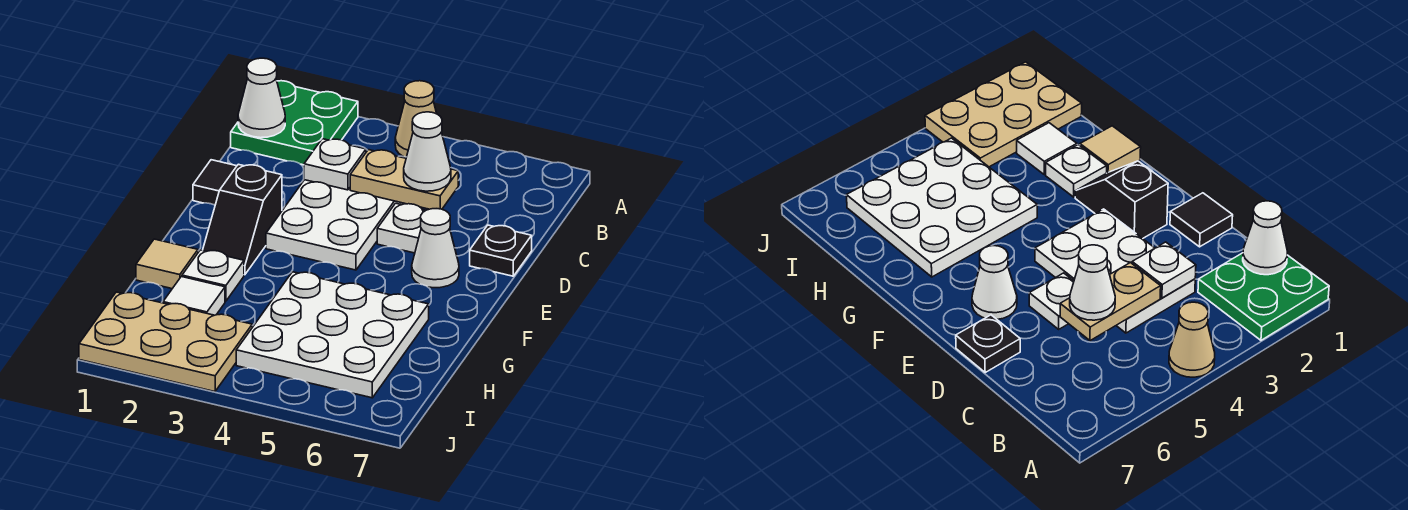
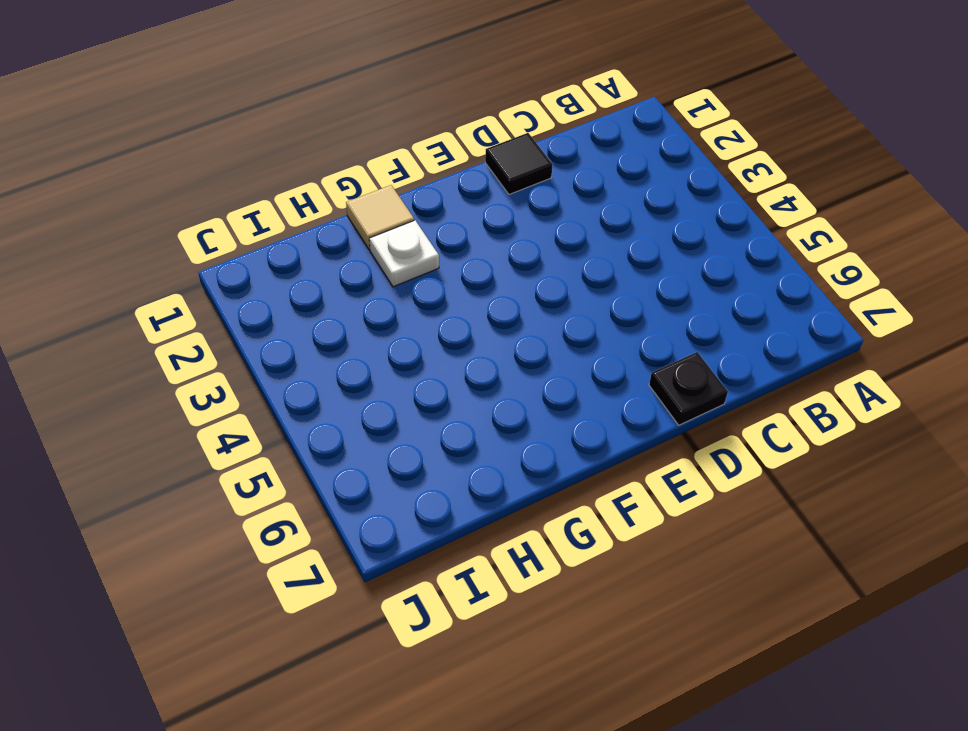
none -> green 2x2 plate [231,81,358,165]
none -> tan 1x1 cone [395,81,437,157]
none -> white 2x3 plate [266,180,404,270]

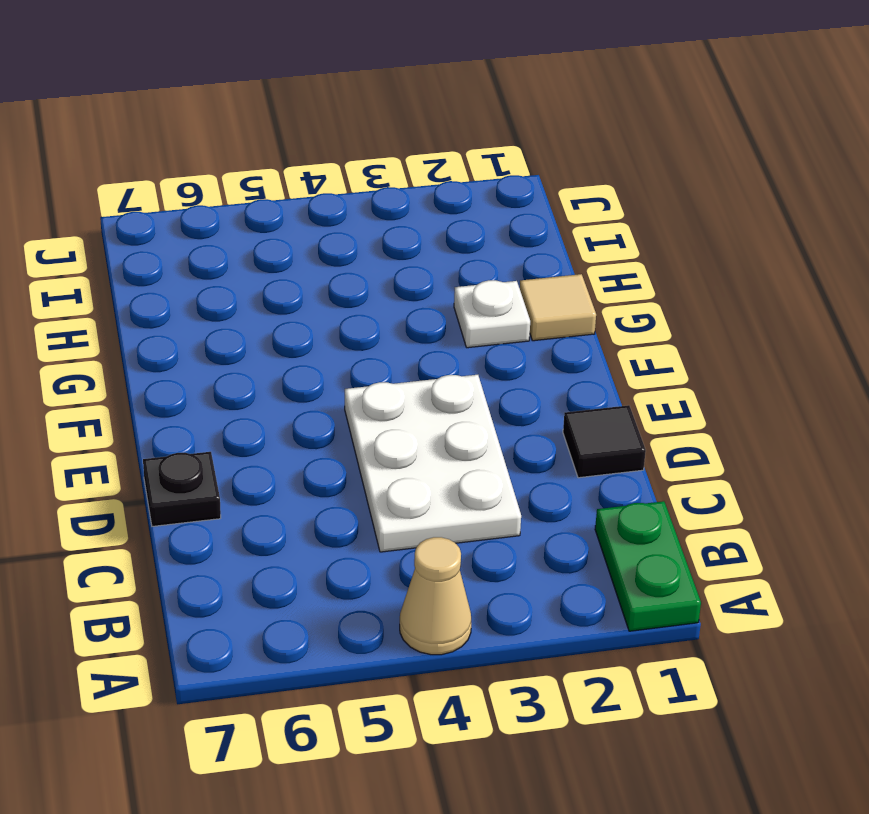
green 1x2 plate [595,501,701,631] -> green 2x2 plate [231,81,358,165]
none -> white 1x1 plate [377,203,426,253]
none -> black 1x2 slope [203,164,282,275]
none -> white 1x1 cone [412,209,459,288]

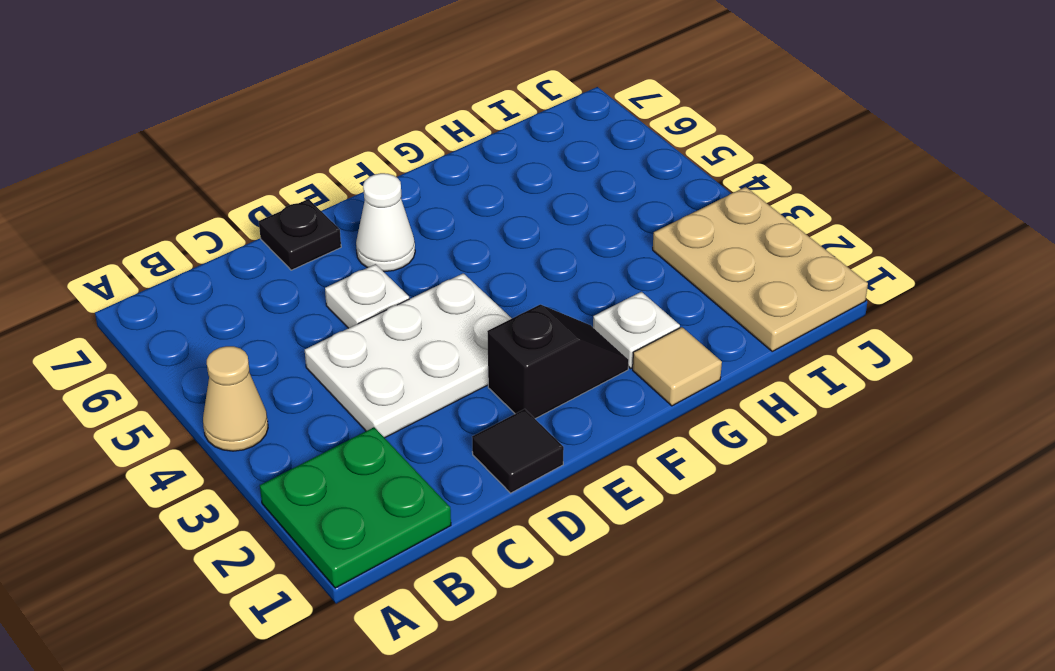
none -> white 3x3 plate [236,272,429,398]
none -> white 1x1 tile [163,277,225,315]
none -> white 1x1 cone [238,58,285,138]

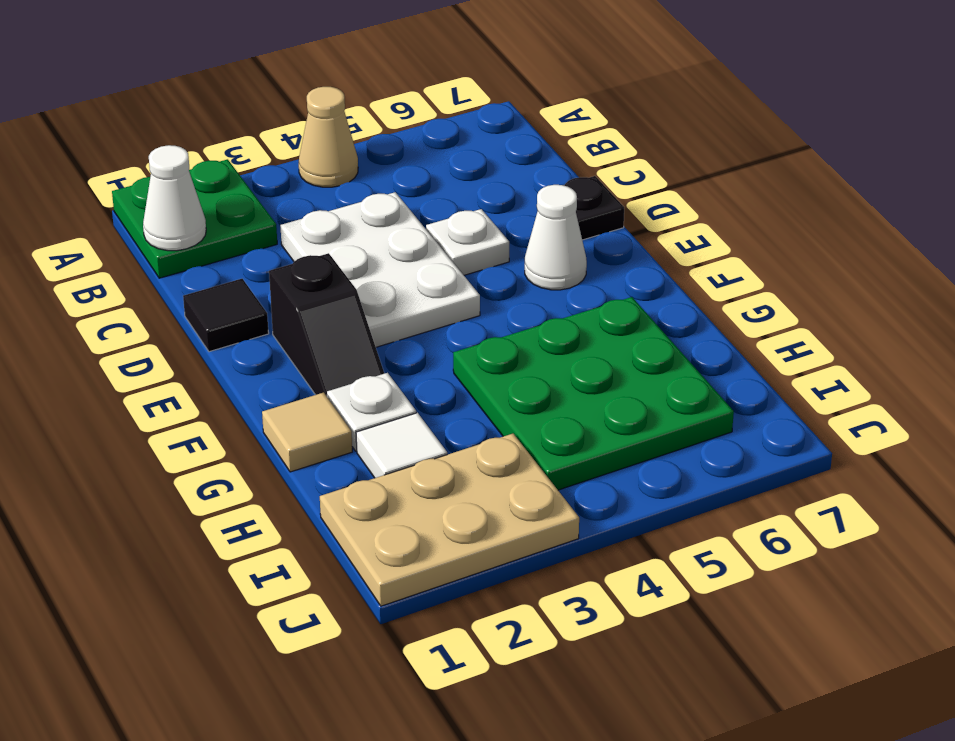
green 3x3 plate [453,297,734,490] -> white 3x3 plate [236,272,429,398]
none -> white 1x1 plate [304,139,366,190]
none -> tan 1x2 plate [350,150,458,209]
none -> white 1x1 cone [404,112,451,191]

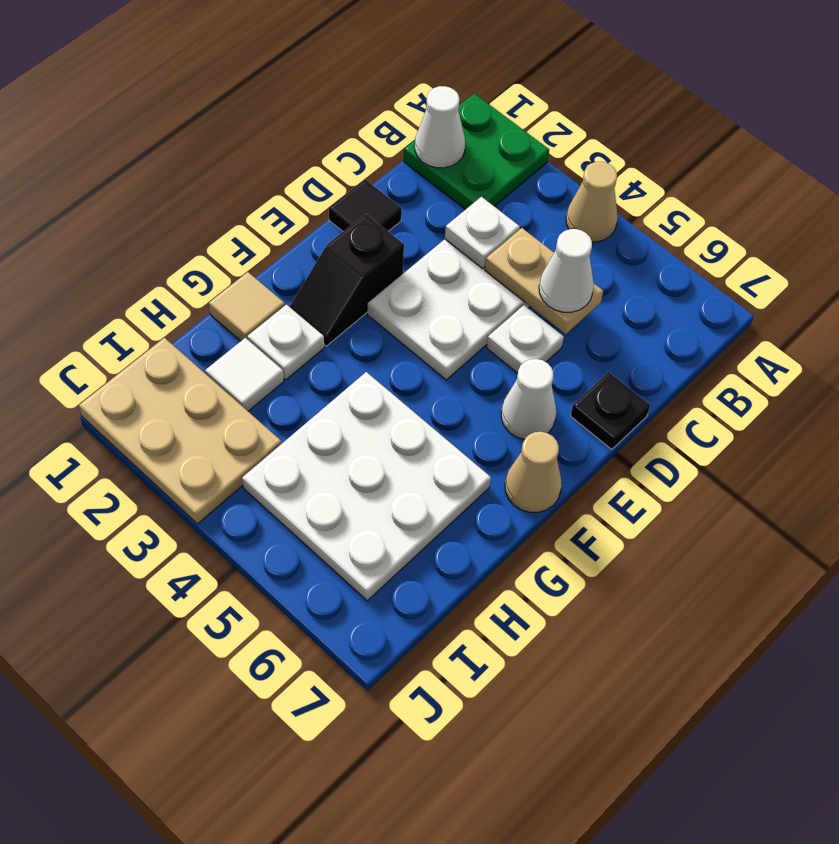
tan 1x1 cone [505,432,562,512] -> none

